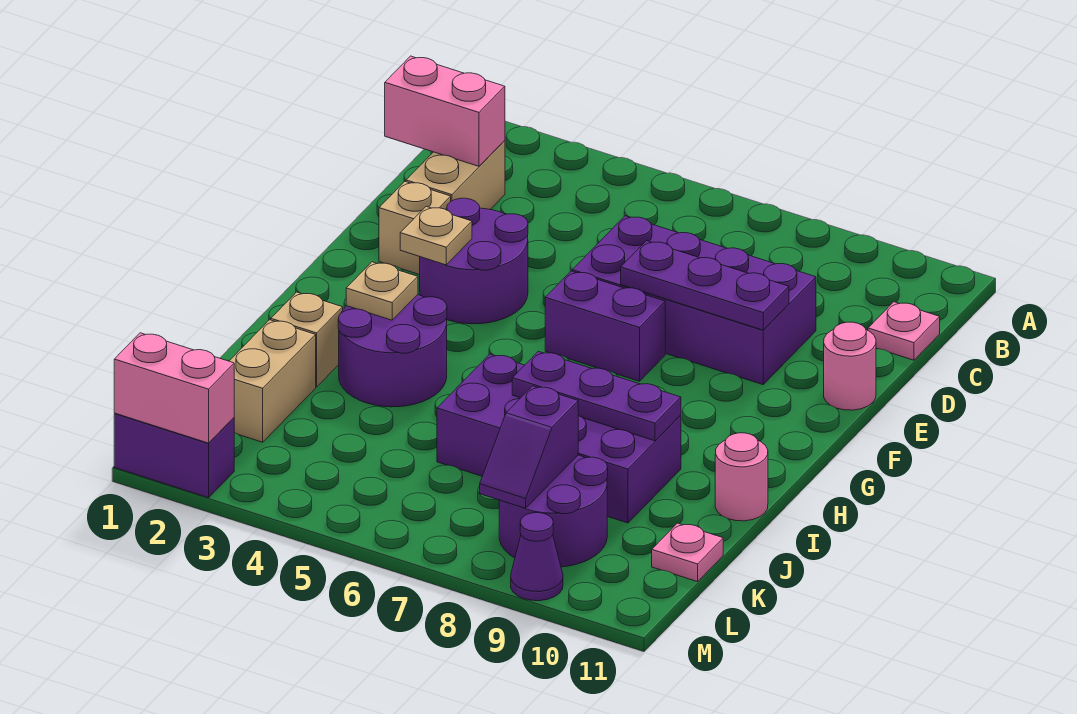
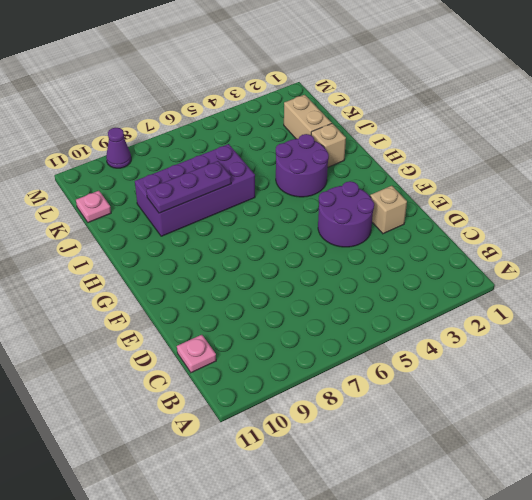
none -> tan 1x2 brick [406,141,505,209]
none -> purple 2x4 brick [572,216,816,385]
none -> pink 1x1 round brick [824,322,876,410]

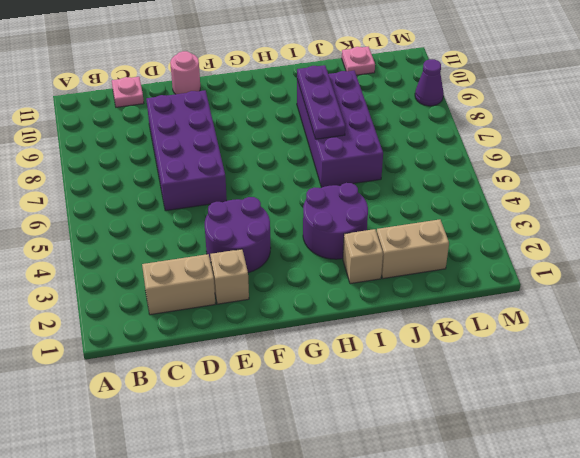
none -> purple 1x2 brick [545,271,665,381]
none -> pink 1x1 round brick [715,433,768,521]
none -> purple 2x2 round brick [499,455,608,567]

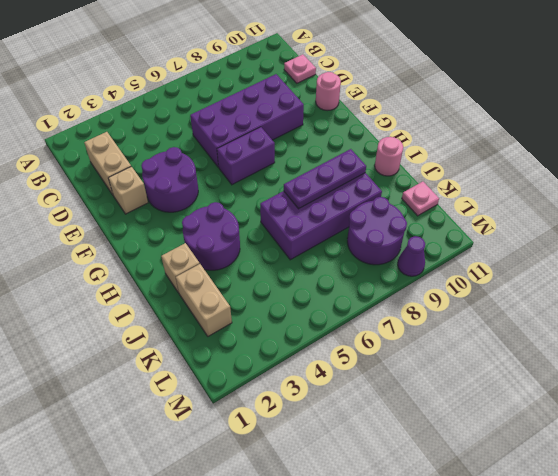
none -> purple 1x2 brick [114,413,234,498]
none -> pink 1x2 brick [385,56,505,166]
none -> purple 1x3 plate [621,241,789,330]

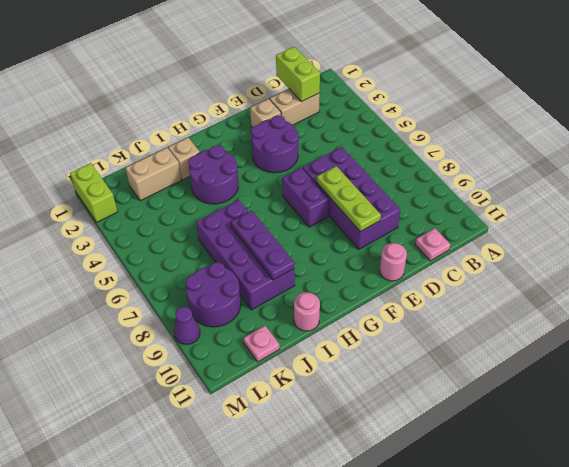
lime 1x2 brick [276,47,320,102] -> pink 1x2 brick [385,56,505,166]
lime 1x3 plate [317,166,381,232] -> purple 1x3 plate [621,241,789,330]
lime 1x2 brick [70,163,117,222] -> purple 1x2 brick [114,413,234,498]
none -> tan 1x1 plate [400,207,472,265]
none -> tan 1x1 plate [346,262,418,320]
none -> purple 1x2 slope [480,386,578,508]

